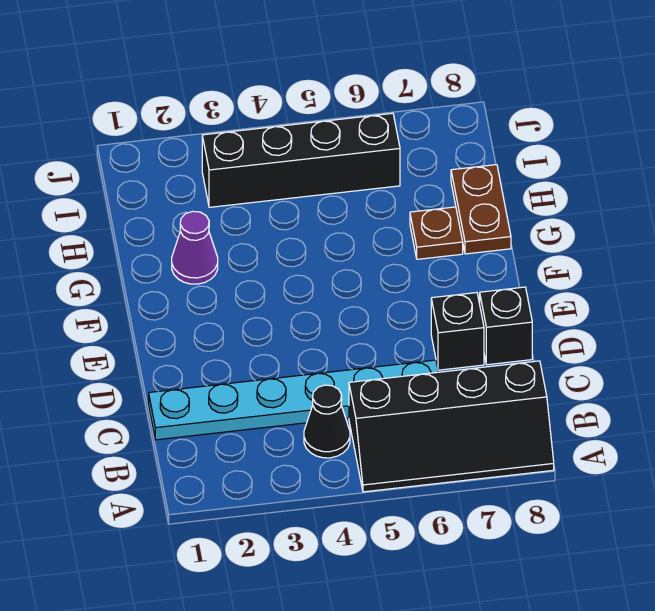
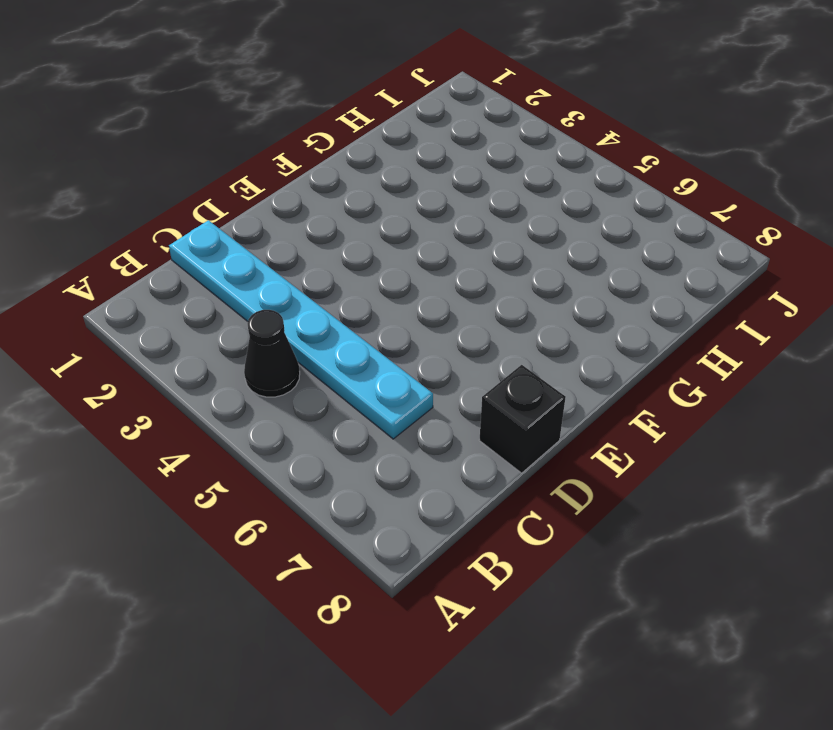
none -> black 2x4 slope [349,361,554,492]
none -> black 1x1 brick [431,293,484,370]

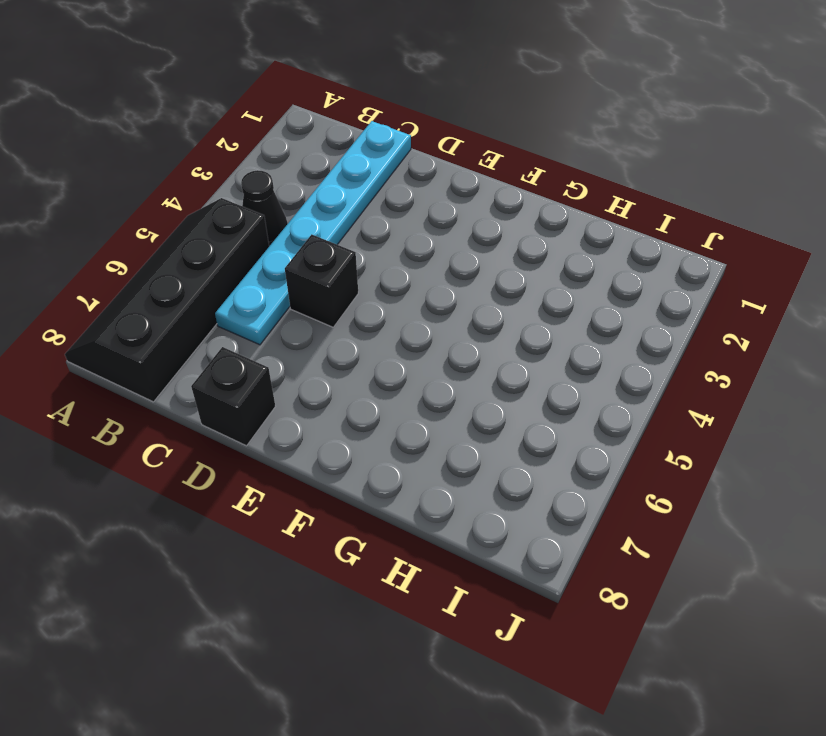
black 1x1 brick [285,234,358,327] -> black 1x1 brick moved to [431,293,484,370]
none -> purple 1x1 cone [172,211,218,284]
none -> brown 1x1 plate [410,207,463,259]

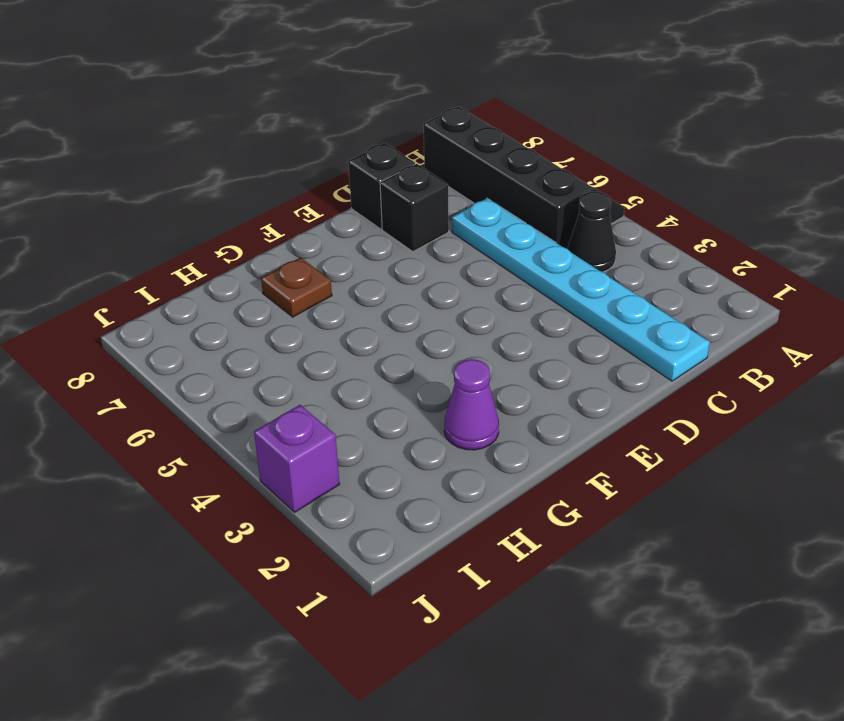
purple 1x1 brick [254,405,340,512] -> none
none -> brown 1x2 plate [451,165,511,254]
none -> black 1x4 brick [202,113,400,207]

